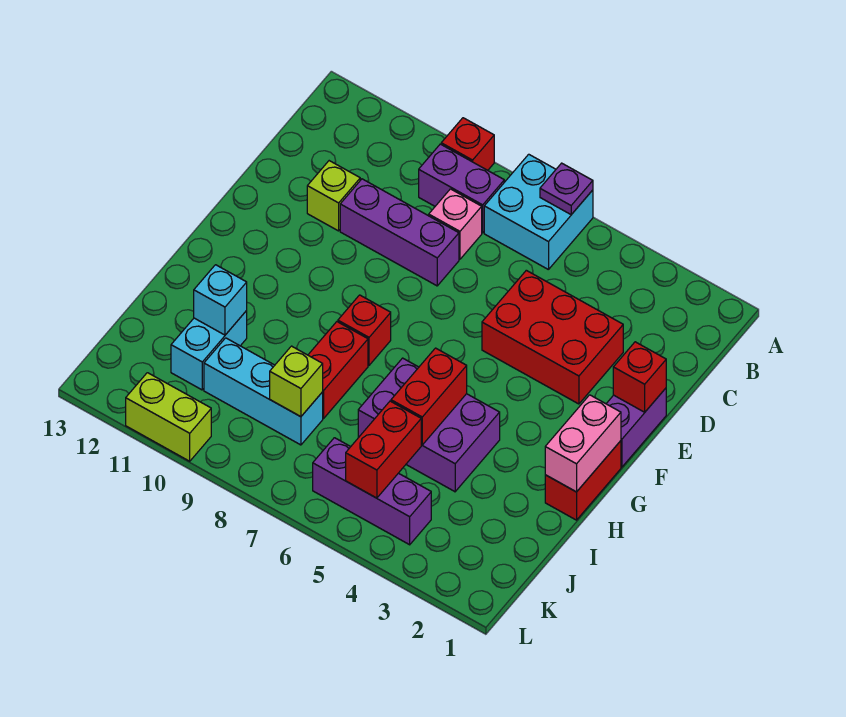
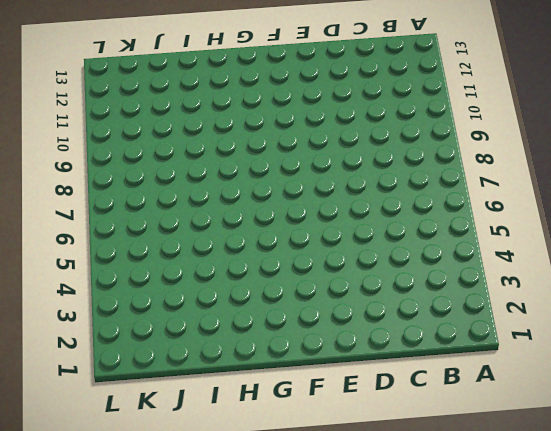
none -> cyan 2x2 brick [484,154,593,270]
none -> red 1x1 brick [441,118,494,170]
none -> purple 1x2 brick [419,144,504,233]

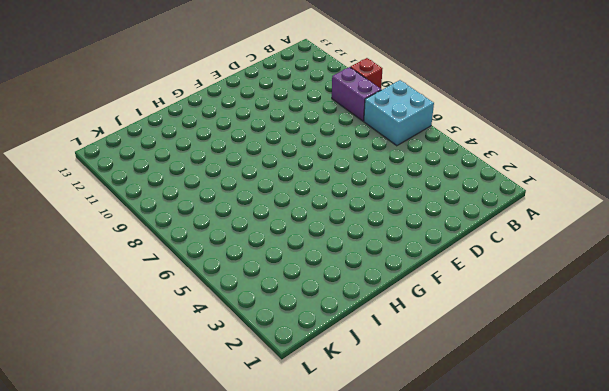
none -> pink 1x1 brick [429,189,482,259]
none -> red 2x3 brick [482,270,623,404]
none -> purple 1x3 brick [340,179,459,286]

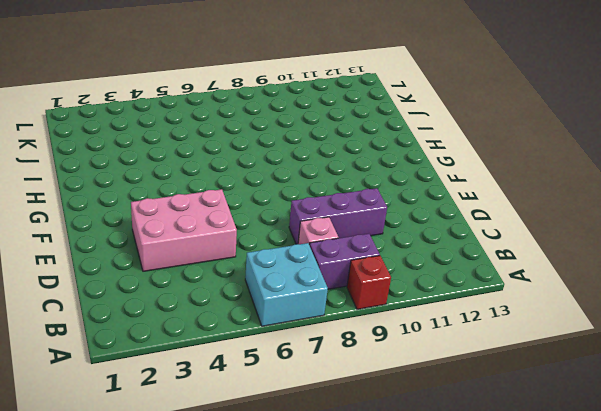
pink 2x3 brick [131,189,237,271] -> red 2x3 brick [482,270,623,404]
none -> lime 1x1 brick [307,161,360,231]
none -> purple 1x2 brick [606,388,666,467]
none -> red 1x2 brick [545,441,621,520]

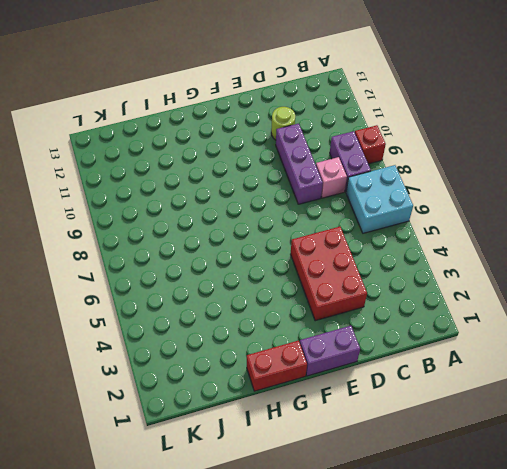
lime 1x1 round brick [271,107,295,140] -> lime 1x1 brick [307,161,360,231]
none -> red 1x1 brick [338,295,391,365]
none -> purple 2x3 brick [358,358,500,492]
none -> red 1x2 brick [308,322,368,418]

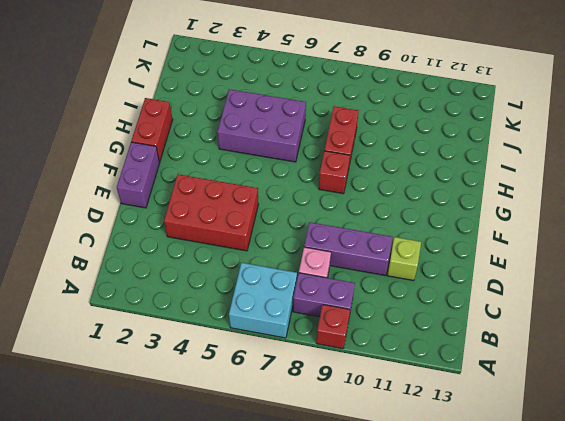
none -> cyan 1x2 brick [171,311,247,390]
none -> cyan 1x3 brick [204,338,323,445]
none -> purple 1x3 brick [313,438,431,545]

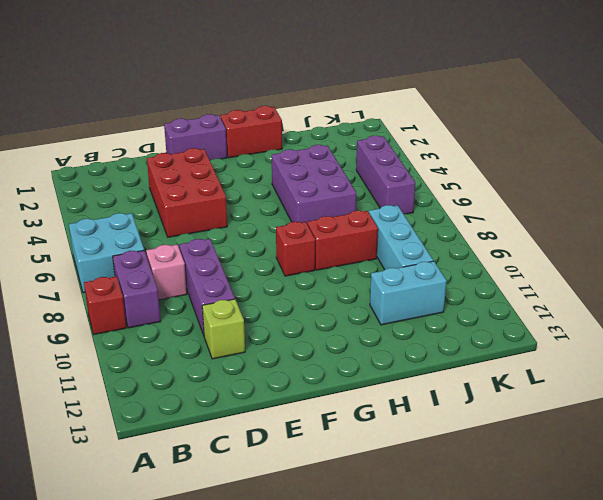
none -> lime 1x2 brick [126,373,211,461]
none -> purple 1x1 plate [540,163,593,215]
none -> red 1x1 brick [613,342,666,412]

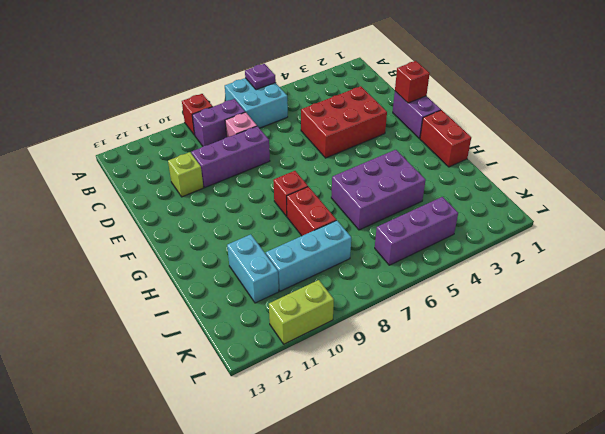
none -> pink 1x2 brick [545,395,621,492]
none -> red 1x2 brick [391,348,467,445]
none -> cyan 1x1 brick [194,265,247,335]

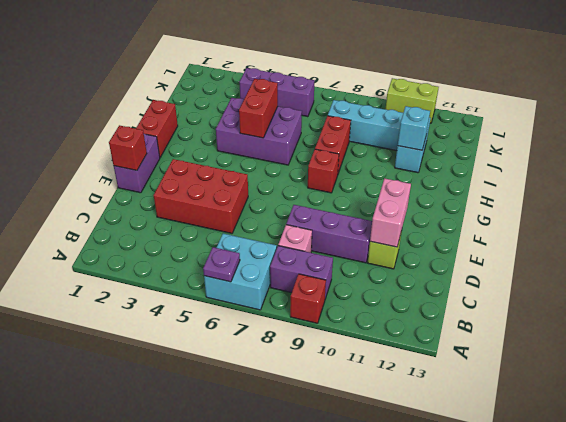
pink 1x2 brick [370,178,411,247] -> pink 1x2 brick moved to [545,395,621,492]
none -> red 1x2 brick [346,401,421,498]
none -> lime 1x1 brick [270,346,323,417]

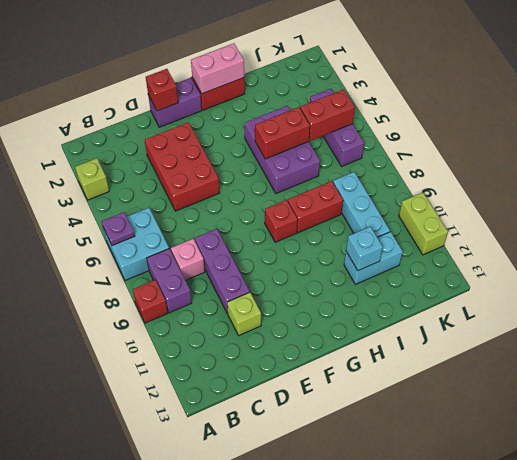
lime 1x1 brick [75,158,109,200] -> lime 1x1 brick moved to [270,346,323,417]

